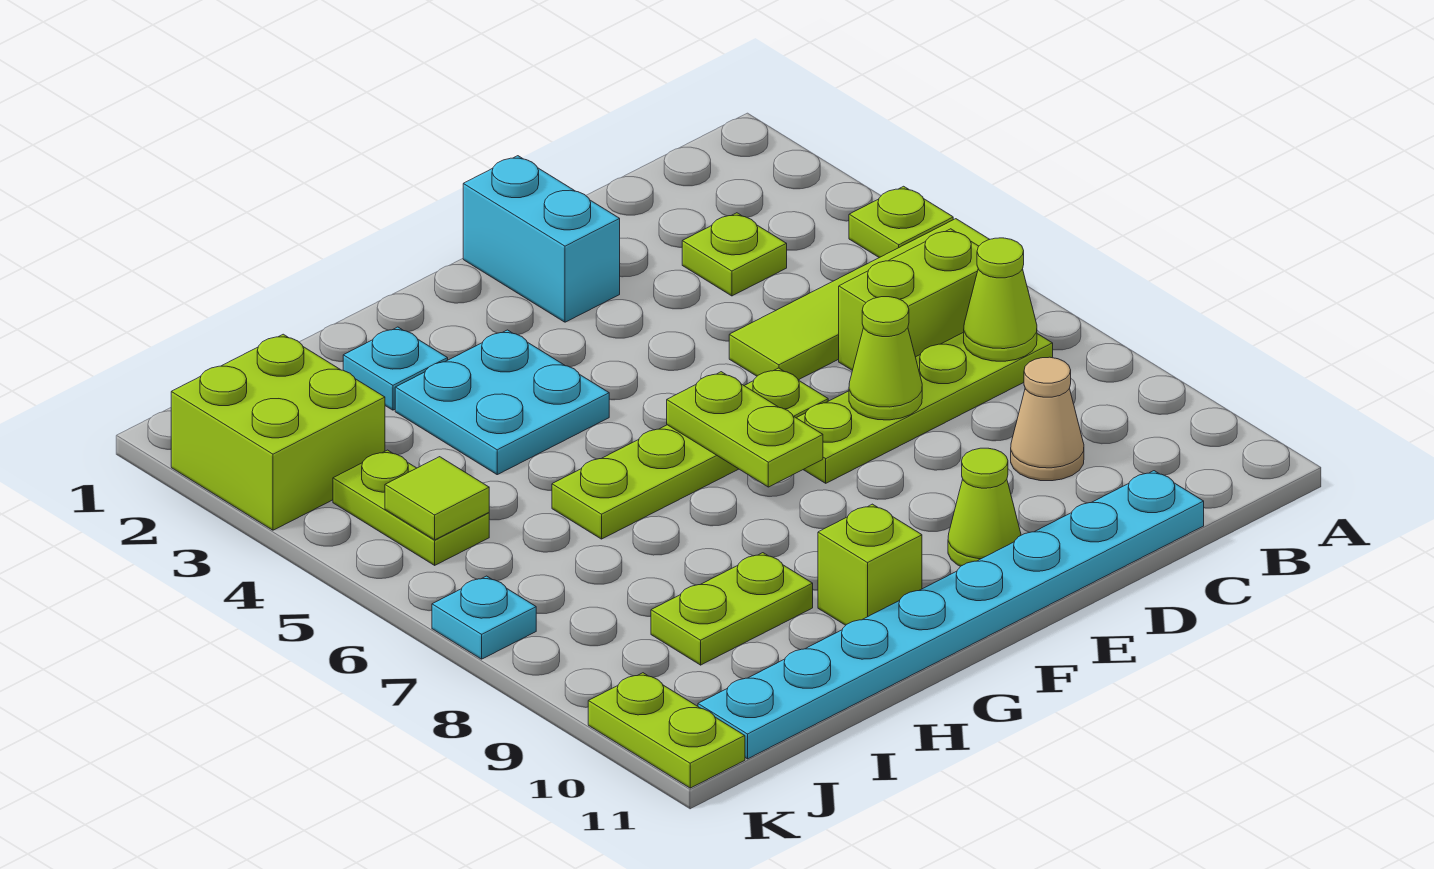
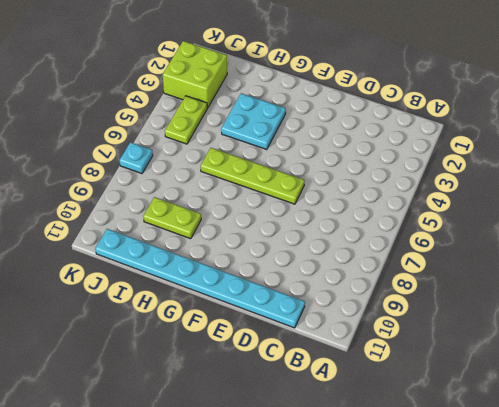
none -> lime 1x1 plate [849,186,953,258]
none -> lime 1x4 tile [729,219,990,380]
none -> lime 1x2 brick [839,229,979,370]

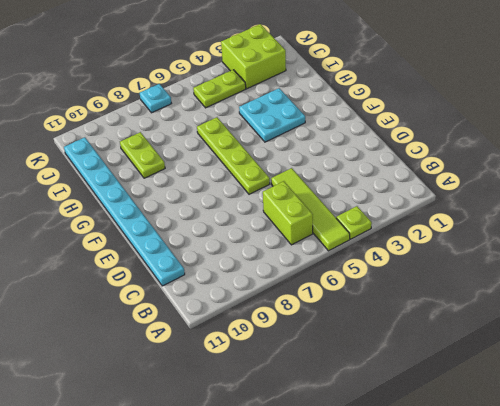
none -> lime 1x4 plate [797,332,1053,483]
none -> lime 1x1 plate [682,213,787,296]
none -> tan 1x1 cone [1011,357,1084,481]

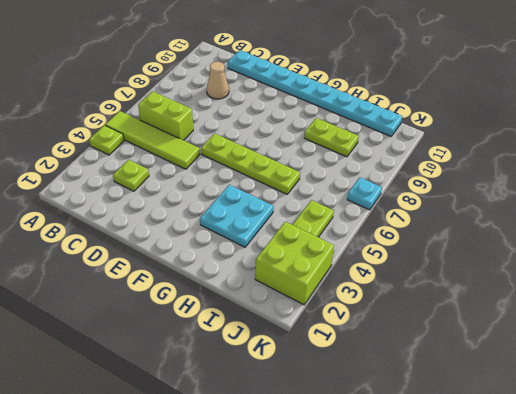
none -> lime 1x4 plate [797,332,1053,483]
none -> cyan 1x2 brick [463,156,620,322]
none -> lime 1x1 cone [948,448,1021,566]

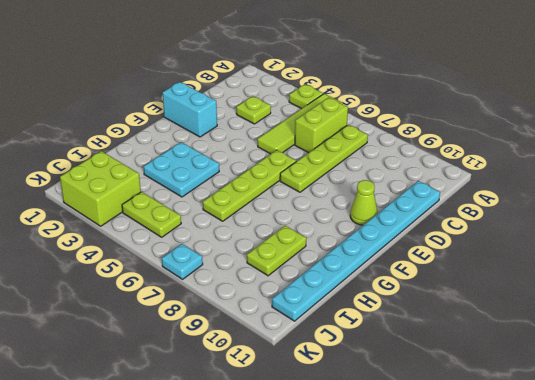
none -> tan 1x1 cone [1011,357,1084,481]
none -> lime 1x1 brick [818,504,922,625]
none -> cyan 1x1 plate [343,327,448,410]

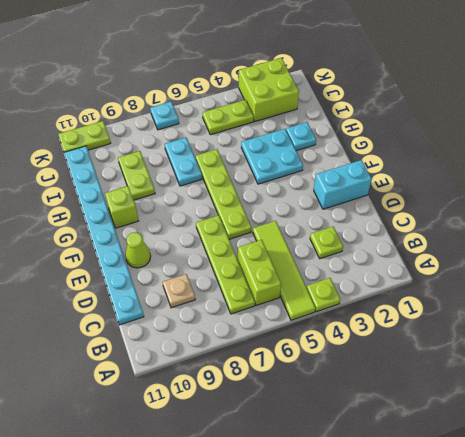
tan 1x1 plate [163,274,195,308] -> tan 1x1 cone [1011,357,1084,481]
cyan 1x2 plate [165,137,202,186] -> none
none -> lime 1x1 cone [964,238,1037,361]
none -> lime 1x1 cone [849,297,922,420]
none -> lime 1x2 plate [667,372,823,487]

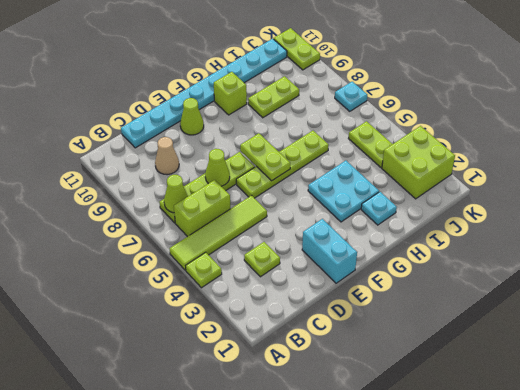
none -> lime 1x1 tile [385,457,489,540]

